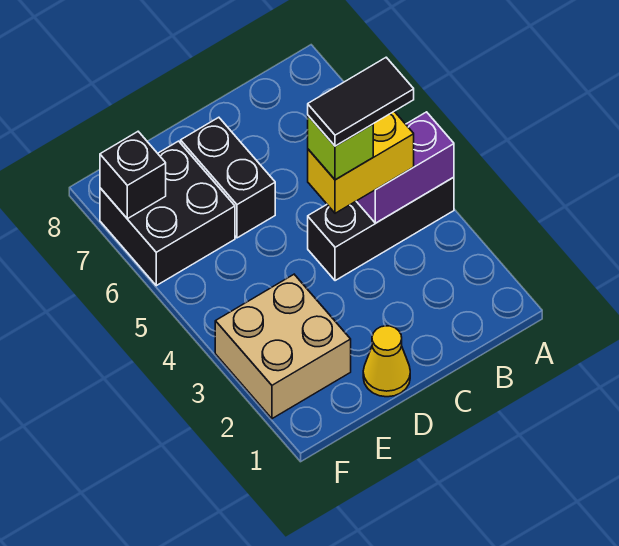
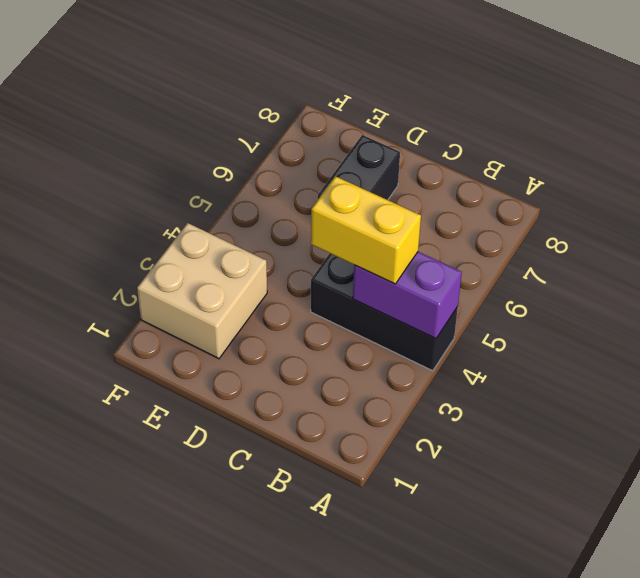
none -> yellow 1x1 cone [363,326,410,397]
none -> black 2x2 brick [100,141,235,286]

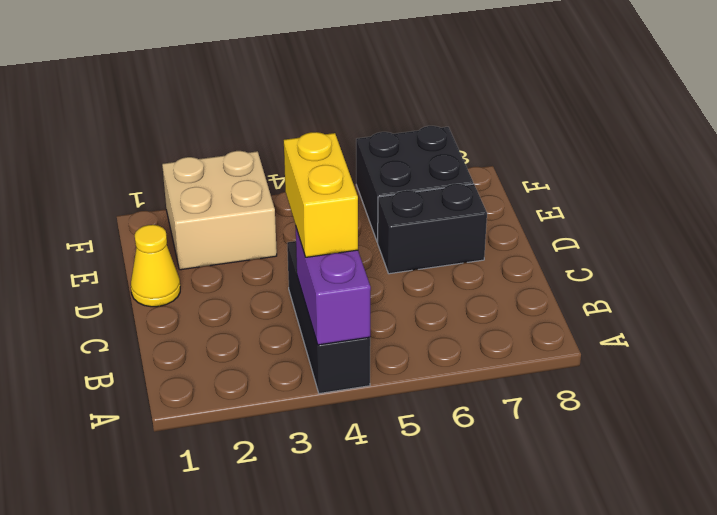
none -> black 1x1 brick [100,132,166,219]
none -> lime 1x1 brick [308,116,373,180]

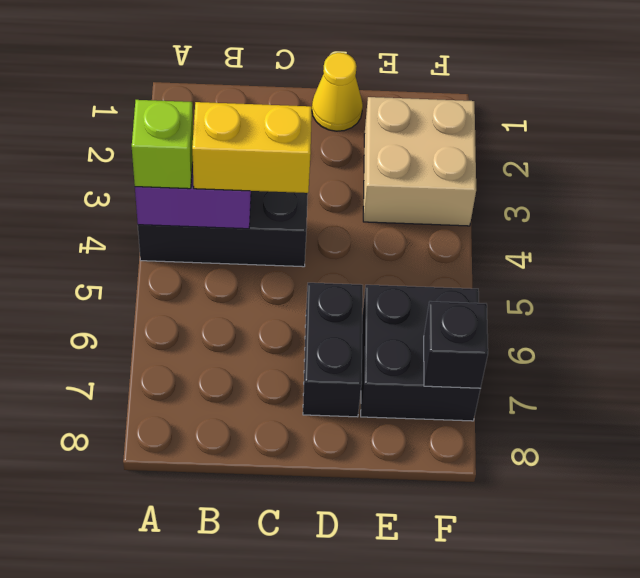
lime 1x1 brick [132,100,193,189] -> lime 1x1 brick moved to [308,116,373,180]
none -> black 1x2 tile [308,57,414,146]

